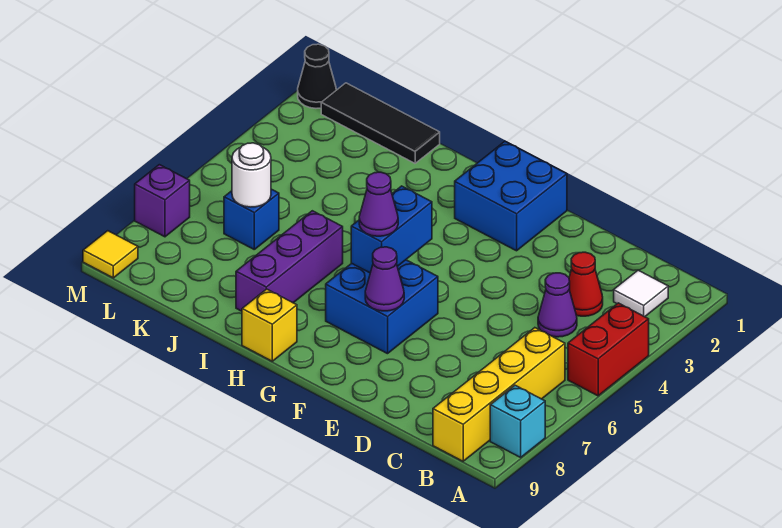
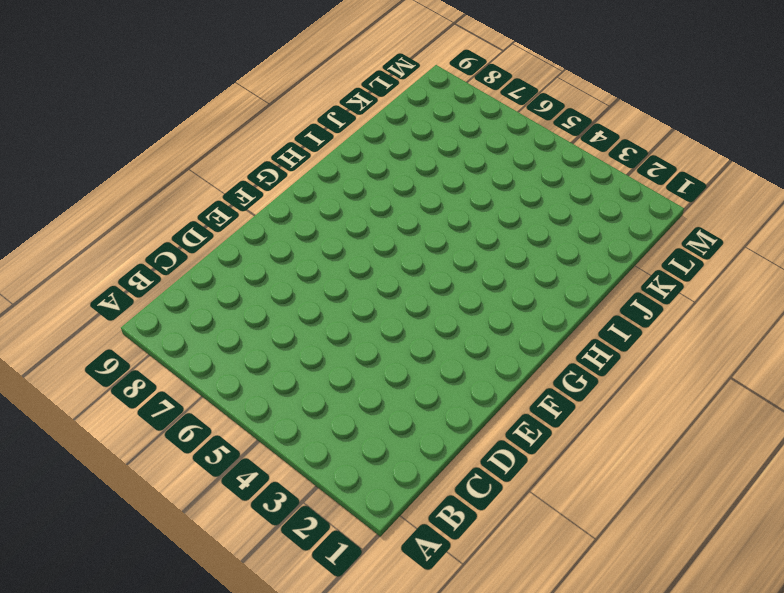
none -> red 1x2 brick [568,303,649,396]
none -> cyan 1x1 brick [490,385,545,457]
none -> white 1x1 tile [614,270,668,317]

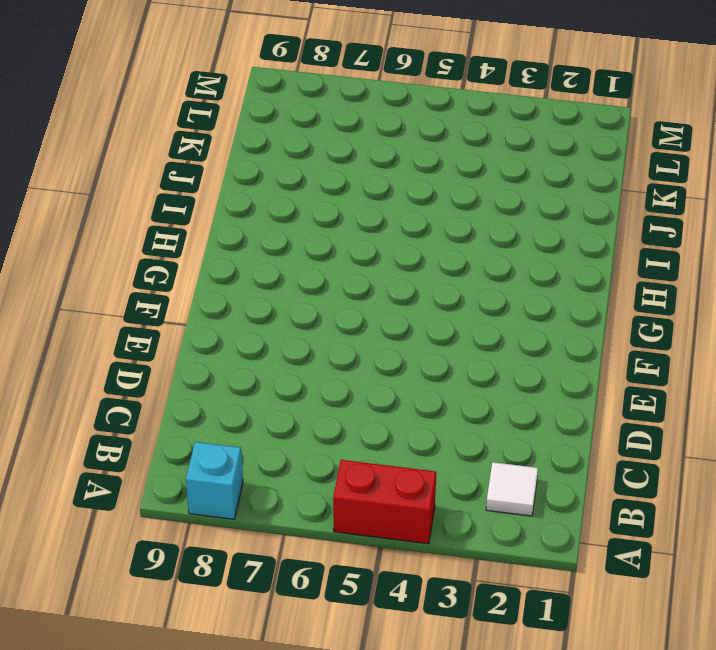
none -> yellow 1x4 brick [433,328,565,461]
none -> red 1x1 cone [569,252,603,316]
none -> purple 1x1 cone [538,273,577,337]

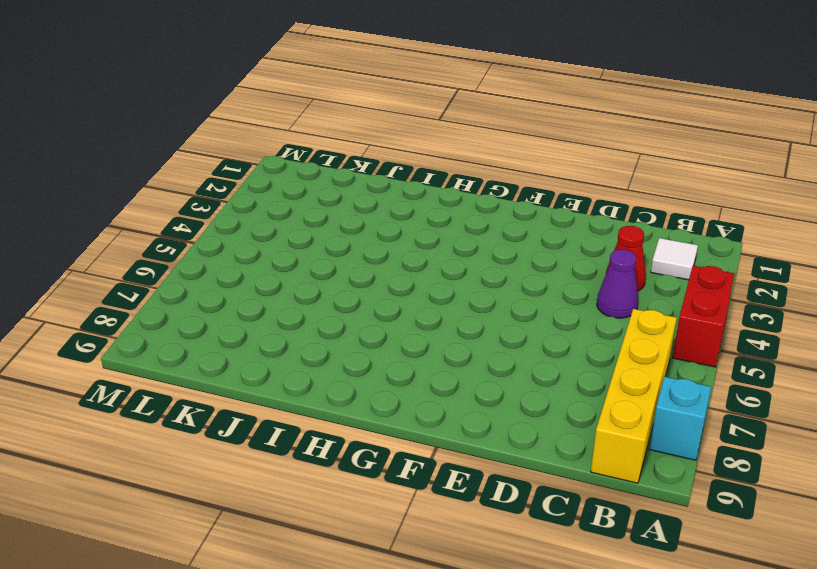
none -> blue 2x2 brick [455,141,567,251]
none -> blue 2x2 brick [326,260,438,354]
none -> yellow 1x1 brick [242,289,297,361]

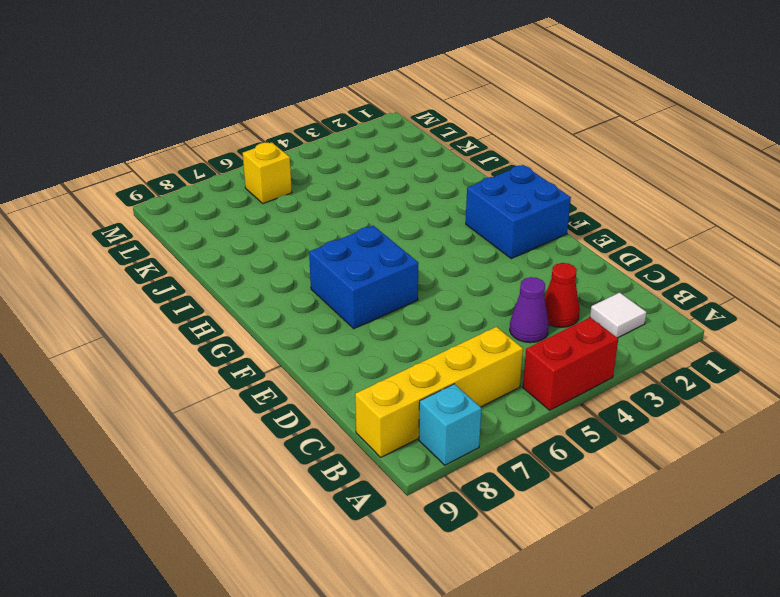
yellow 1x1 brick [243,142,292,204] -> yellow 1x1 brick moved to [242,289,297,361]
none -> purple 1x3 brick [236,211,343,311]
none -> black 1x3 tile [321,83,440,163]
none -> blue 1x1 brick [224,189,279,249]

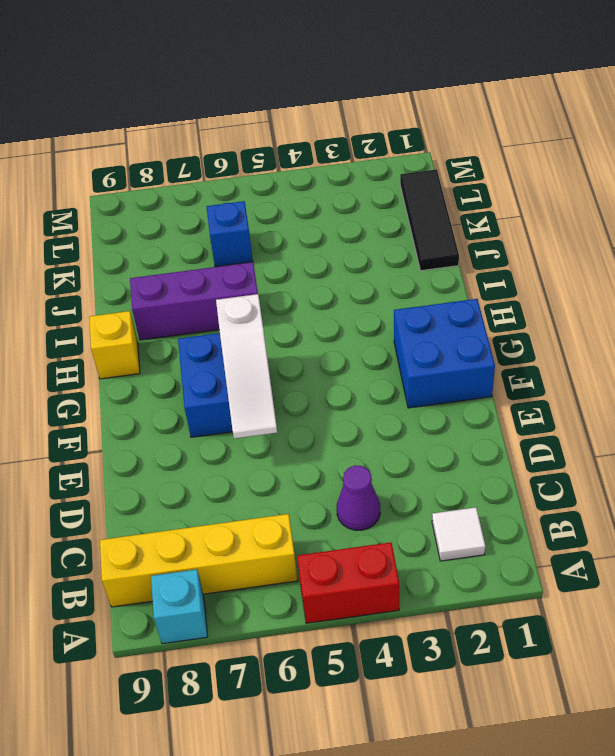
white 1x3 slope [216,294,277,439] -> blue 1x2 brick [351,186,432,273]
none -> red 1x1 cone [569,252,603,316]
none -> black 1x1 cone [298,44,336,108]
none -> purple 1x1 brick [135,165,190,237]

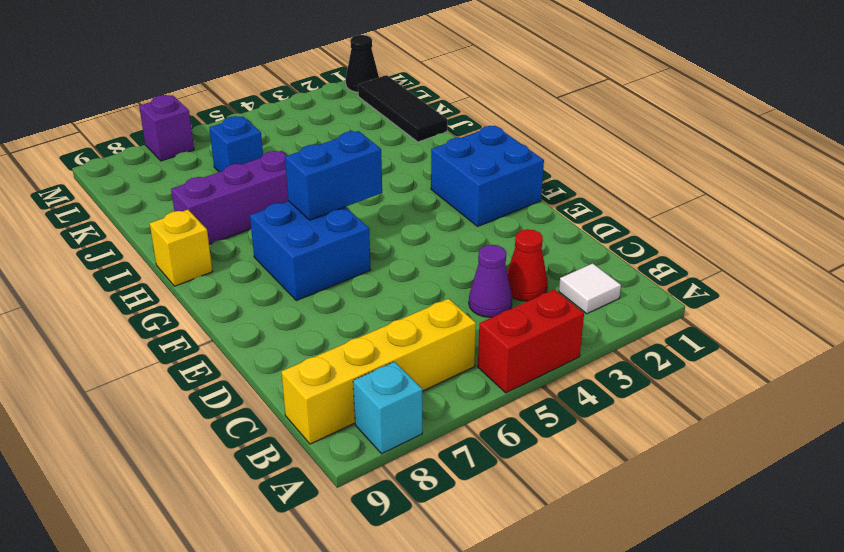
none -> yellow 1x1 tile [83,231,138,278]
none -> purple 1x1 cone [365,247,404,311]
none -> white 1x1 round brick [232,143,271,207]

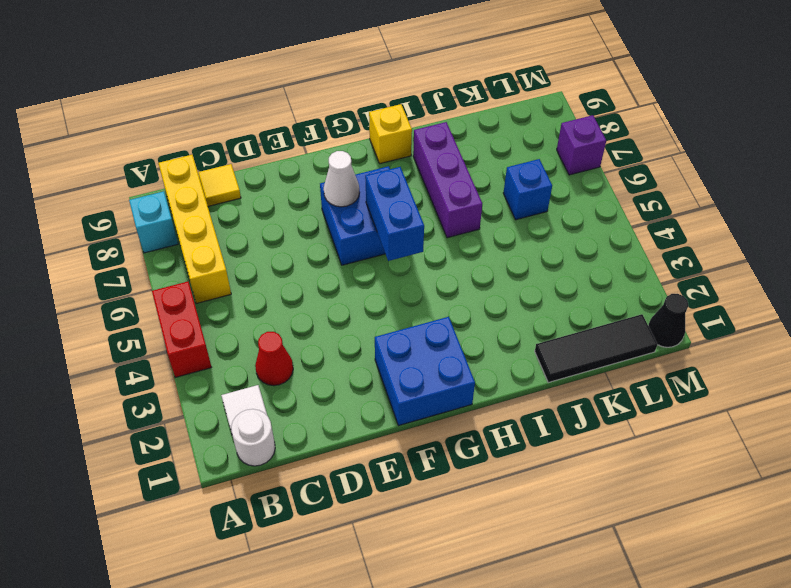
white 1x1 round brick [231,409,275,466] -> white 1x1 round brick moved to [232,143,271,207]
yellow 1x1 tile [198,164,241,206] -> yellow 1x1 tile moved to [83,231,138,278]
white 1x1 cone [324,151,359,207] -> purple 1x1 cone [365,247,404,311]
none -> purple 1x1 cone [538,273,577,337]
none -> purple 1x1 cone [359,172,398,236]

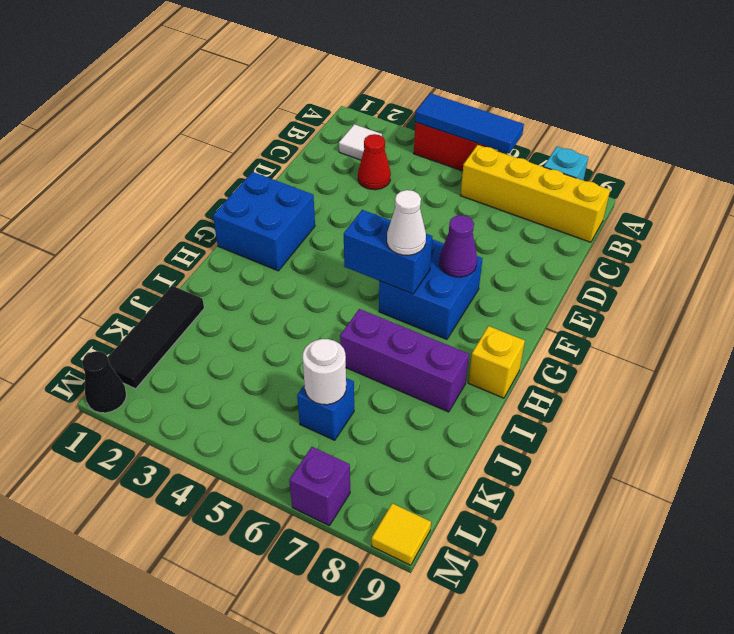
blue 1x3 tile [415,93,524,154] -> none
white 1x1 cone [387,190,426,255] -> purple 1x1 cone [359,172,398,236]
none -> purple 1x1 cone [538,273,577,337]

